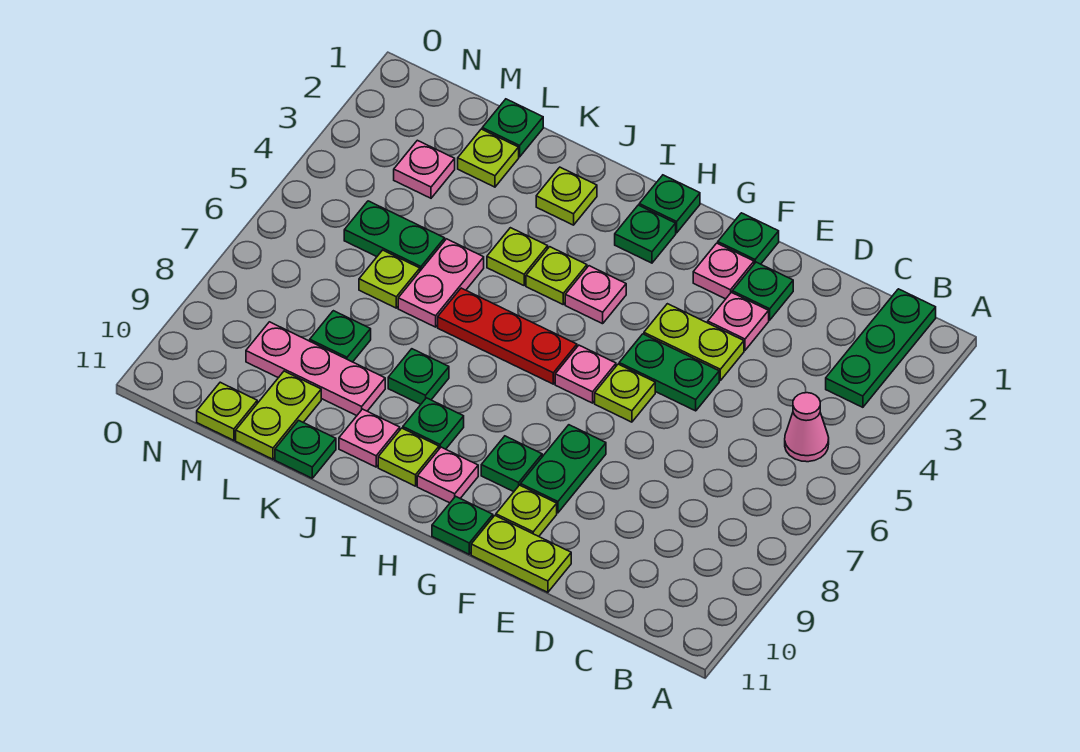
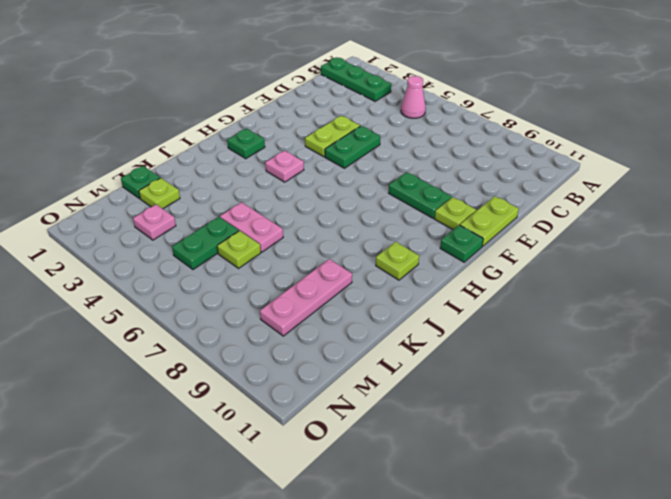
none -> green 1x1 plate [732,262,793,320]
none -> pink 1x1 plate [708,292,769,350]
none -> green 1x1 plate [718,213,779,264]
none -> pink 1x1 plate [693,243,754,299]

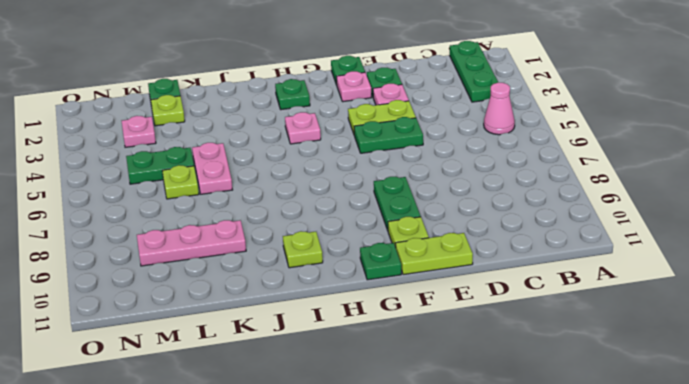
none -> lime 1x1 plate [595,364,655,422]
none -> pink 1x1 plate [555,345,616,403]
none -> green 1x1 plate [481,436,542,492]
none -> green 1x1 plate [639,175,700,233]

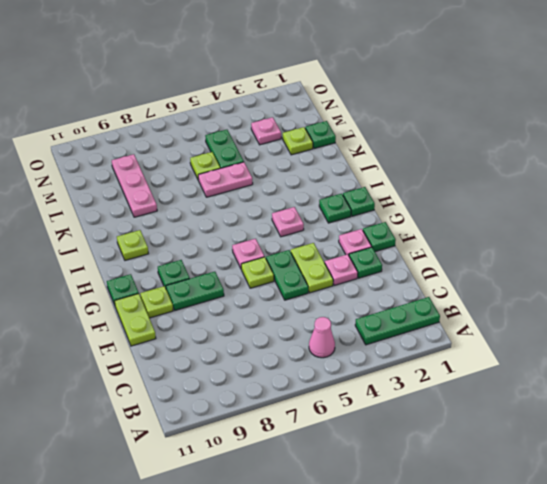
none -> red 1x3 plate [438,288,577,384]
none -> pink 1x1 plate [417,447,478,503]
none -> lime 1x1 plate [526,247,587,304]
none -> green 1x1 plate [403,398,464,449]

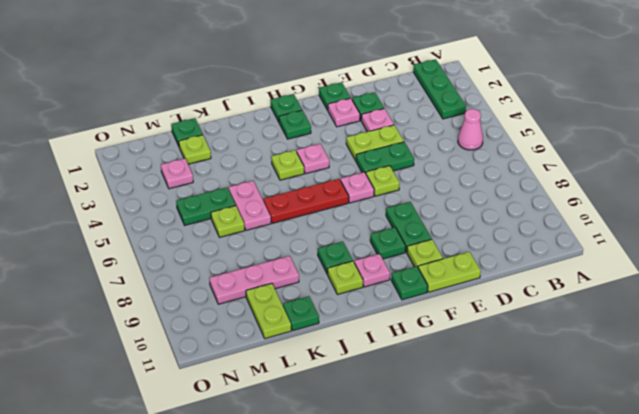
none -> lime 1x1 plate [536,167,597,225]
none -> lime 1x1 plate [487,228,548,285]
none -> green 1x1 plate [388,349,449,404]
none -> pink 1x1 plate [339,409,400,467]

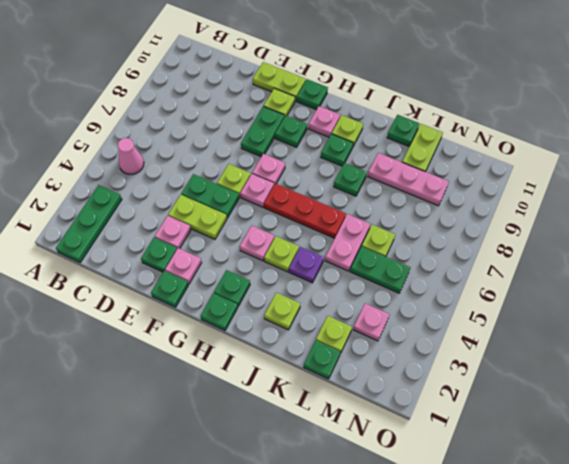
pink 1x1 plate [252,154,285,184] -> pink 1x1 plate moved to [339,409,400,467]
purple 1x1 plate [289,247,324,283] -> lime 1x1 plate [487,228,548,285]
none -> green 1x1 plate [310,311,371,362]
none -> lime 1x1 plate [197,382,257,440]

